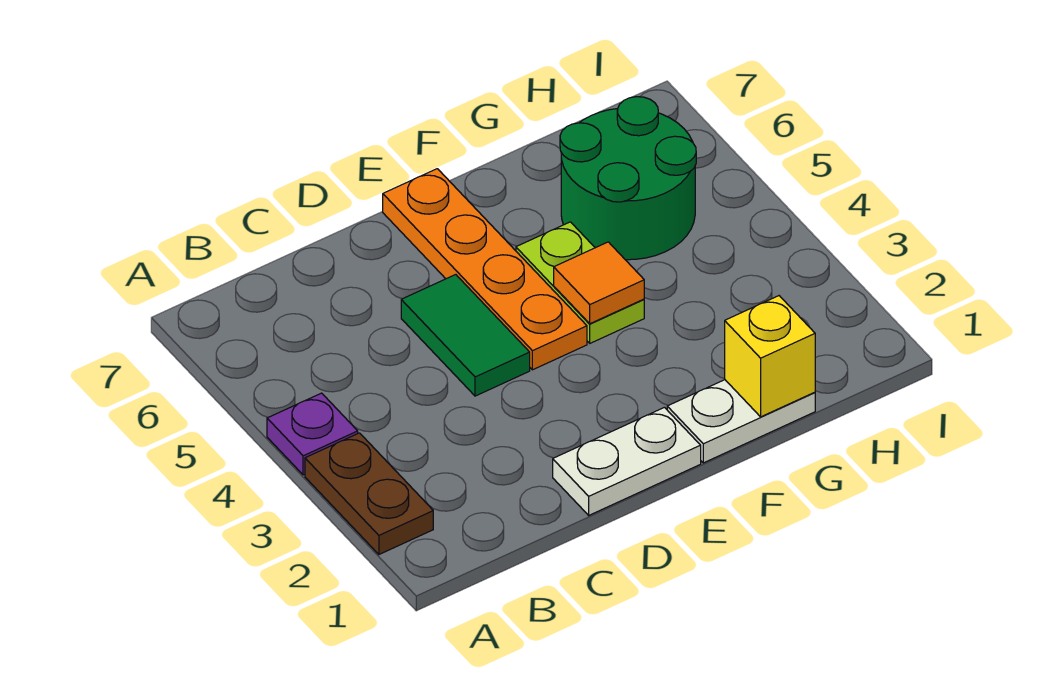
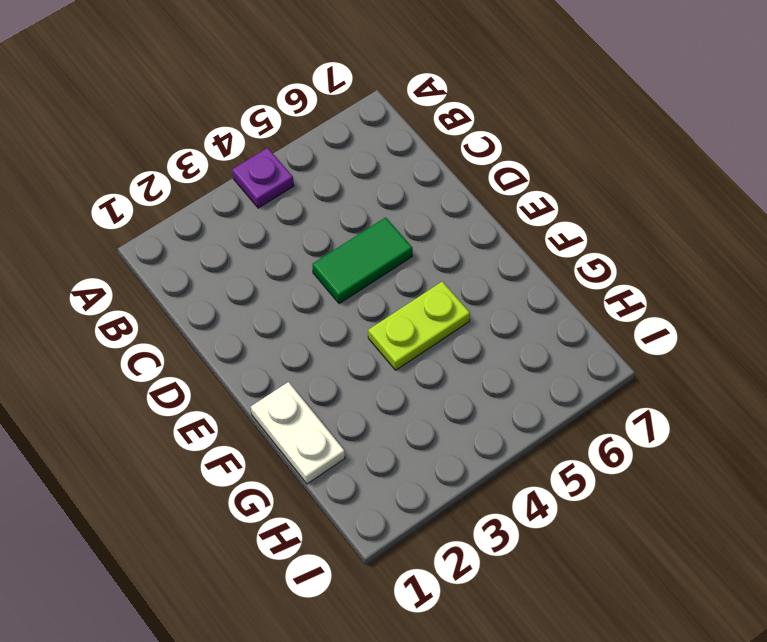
none -> brown 1x2 plate [305,433,433,554]
none -> white 1x2 plate [553,407,701,515]

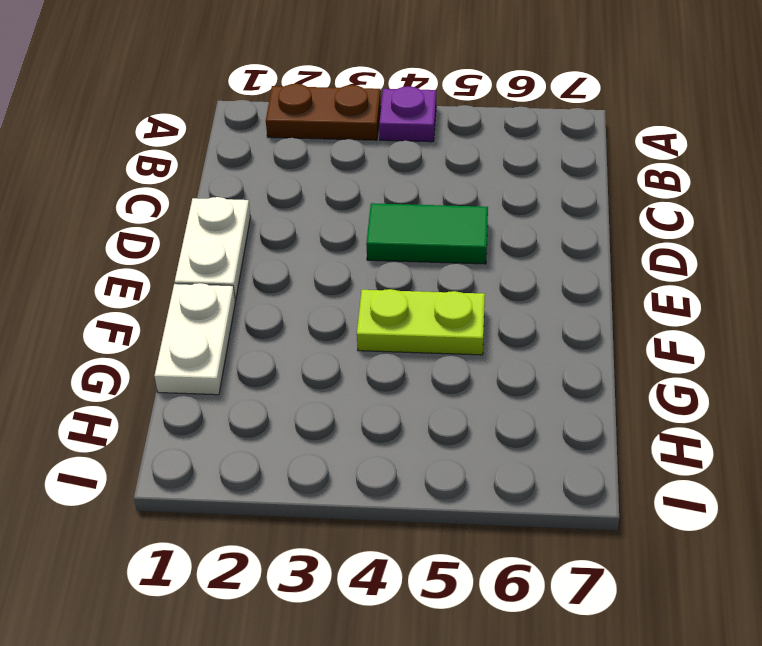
none -> orange 1x4 plate [383,169,587,370]
none -> green 2x2 round brick [560,97,696,260]

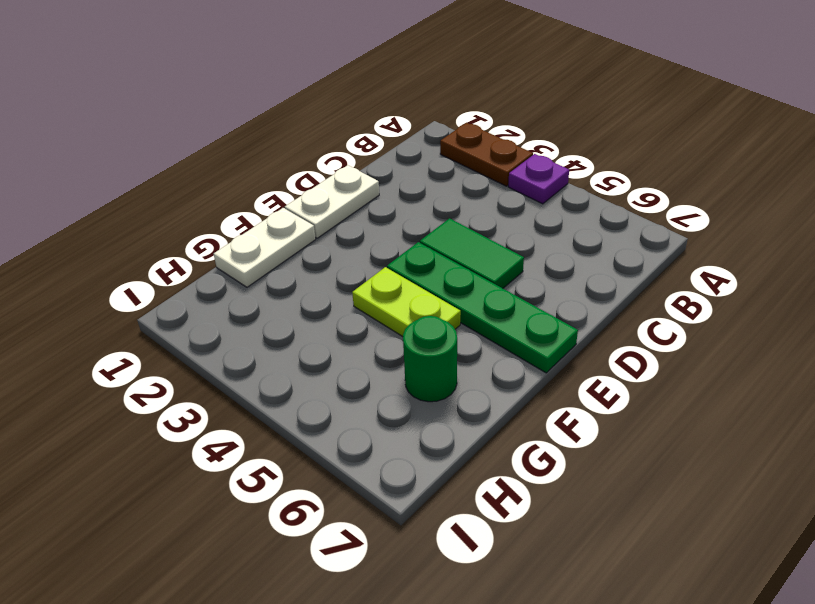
green 1x4 plate [387,242,578,373] -> orange 1x4 plate [383,169,587,370]
green 1x1 round brick [403,316,457,402] -> green 2x2 round brick [560,97,696,260]
none -> orange 1x1 tile [554,242,644,324]
none -> yellow 1x1 brick [725,296,815,417]

